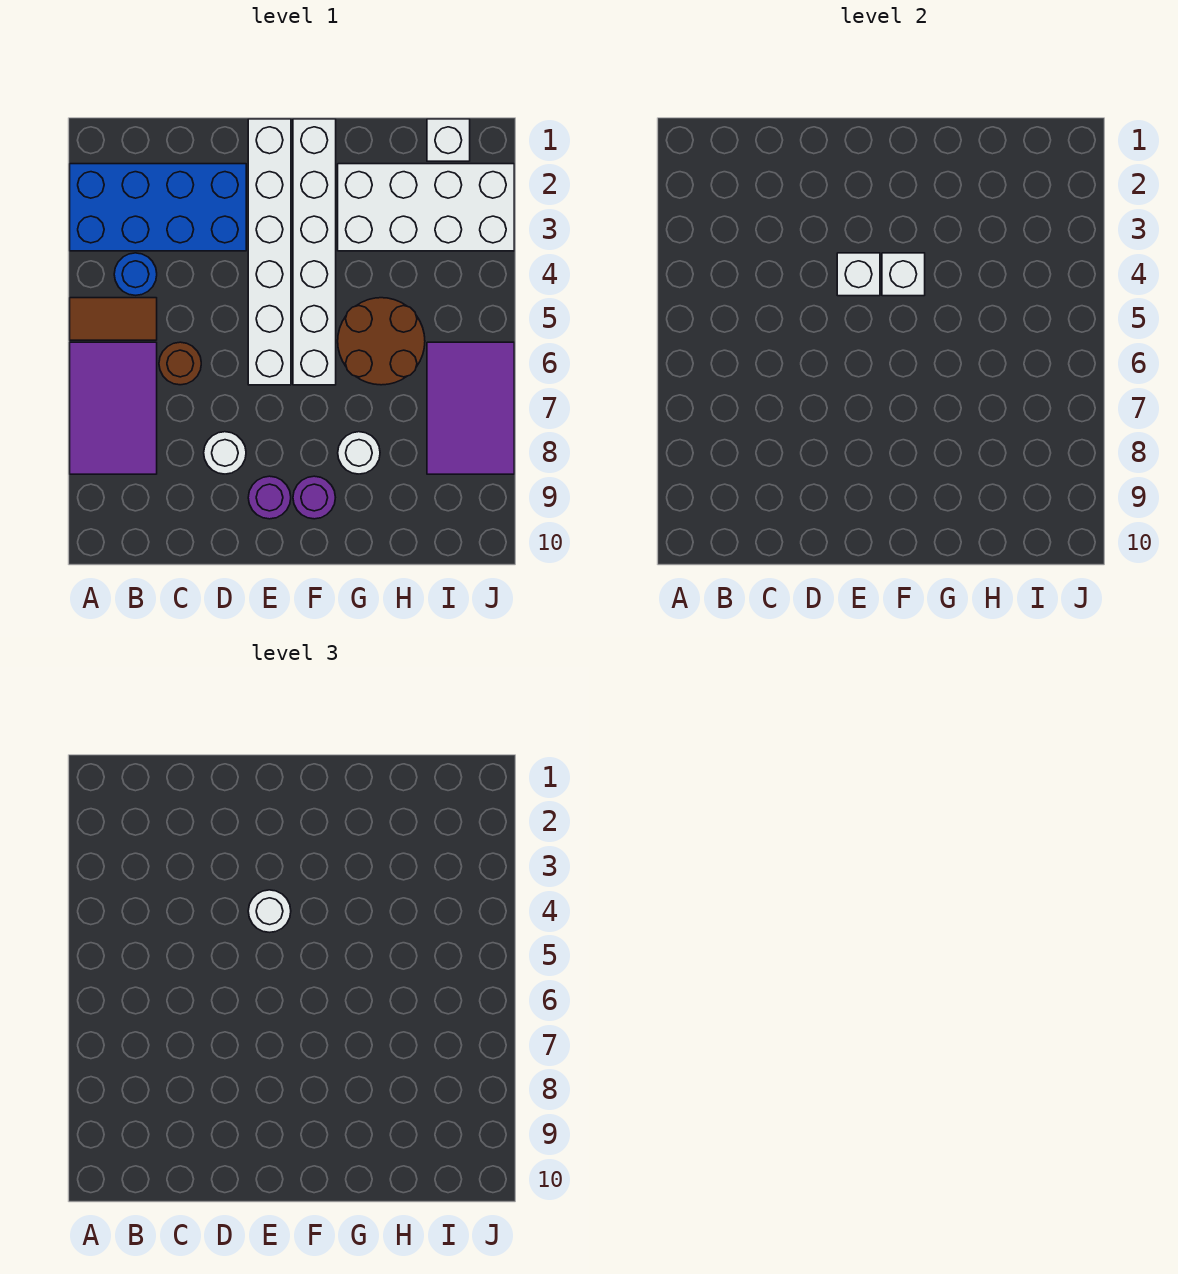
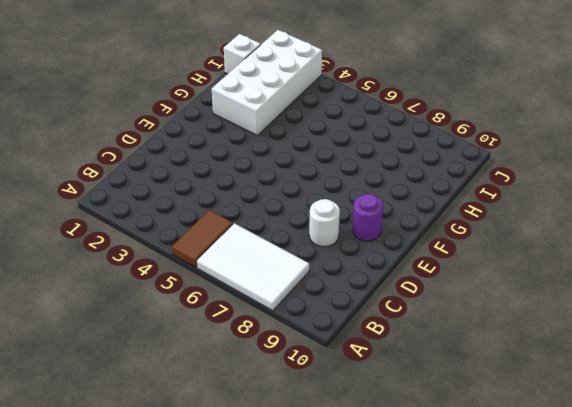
white 2x3 tile [197,223,309,311] -> purple 2x3 tile [70,342,157,474]
none -> blue 2x4 brick [70,164,246,251]
none -> blue 1x1 round brick [114,253,157,295]
none -> brown 1x1 round brick [159,342,201,385]

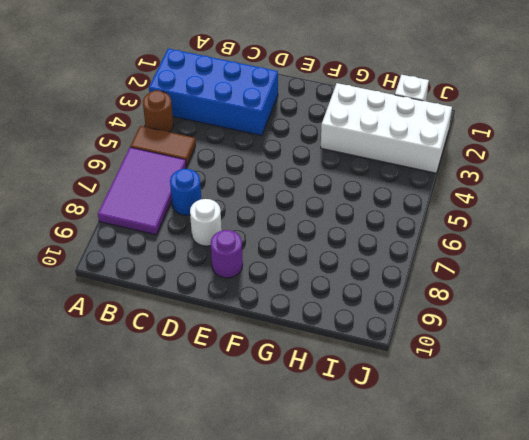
brown 1x1 round brick [143,90,173,132] -> brown 1x1 round brick moved to [159,342,201,385]
blue 1x1 round brick [170,169,201,215] -> blue 1x1 round brick moved to [114,253,157,295]
none -> white 1x6 brick [248,119,291,385]
none -> white 1x6 brick [293,119,336,385]
none -> purple 1x1 round brick [293,476,335,519]

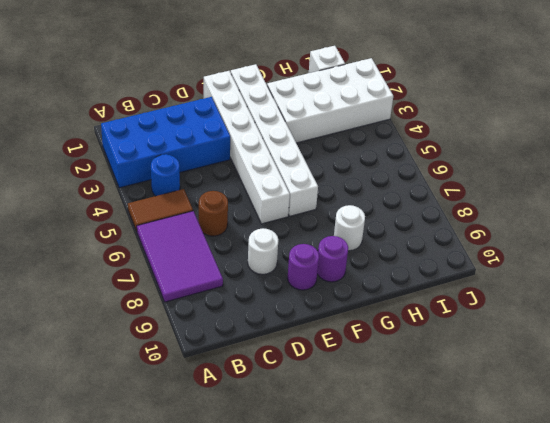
none -> brown 2x2 round brick [338,298,425,385]
none -> purple 2x3 tile [427,342,514,474]
none -> white 1x1 brick [837,253,880,296]

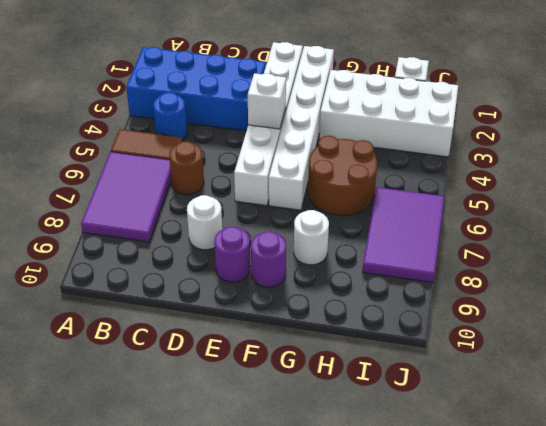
none -> white 1x1 brick [882,253,925,296]
none -> white 1x1 round brick [248,890,291,932]

